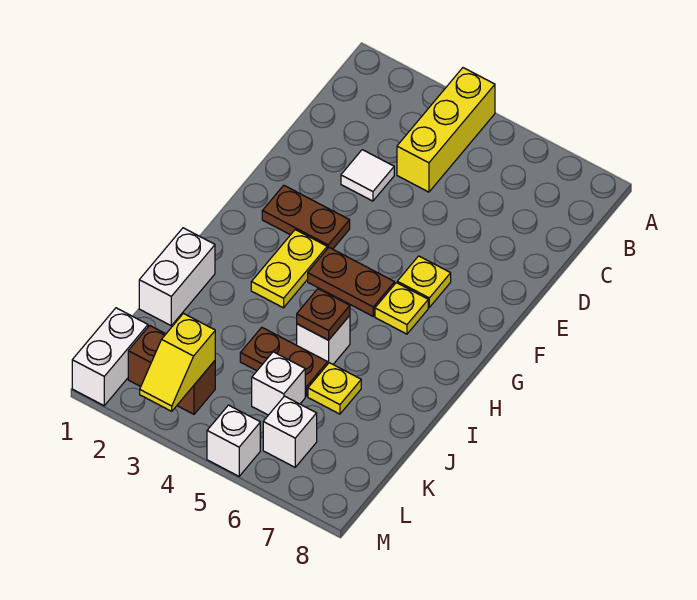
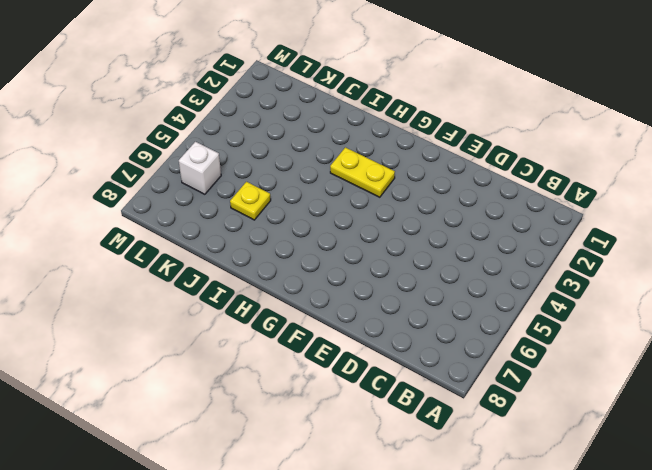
none -> yellow 1x3 brick [397,68,495,192]
none -> white 1x1 tile [341,150,394,201]
none -> brown 1x2 plate [262,185,350,249]

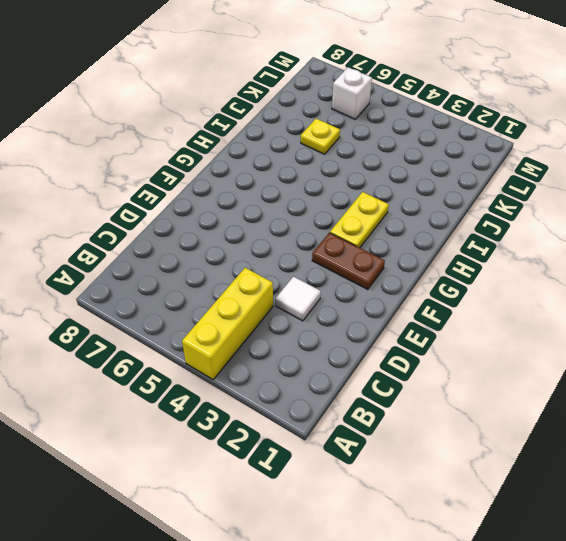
none -> yellow 1x1 plate [397,256,451,307]
none -> brown 1x2 plate [308,248,395,316]
none -> yellow 1x1 plate [375,283,428,334]

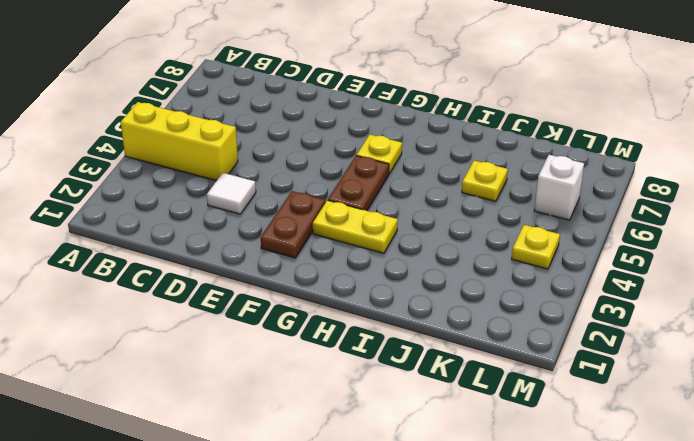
yellow 1x1 plate [512,225,560,269] -> yellow 1x1 plate moved to [397,256,451,307]
none -> white 1x2 brick [139,228,215,326]
none -> white 1x1 brick [297,315,350,364]
none -> brown 1x2 plate [240,328,328,396]

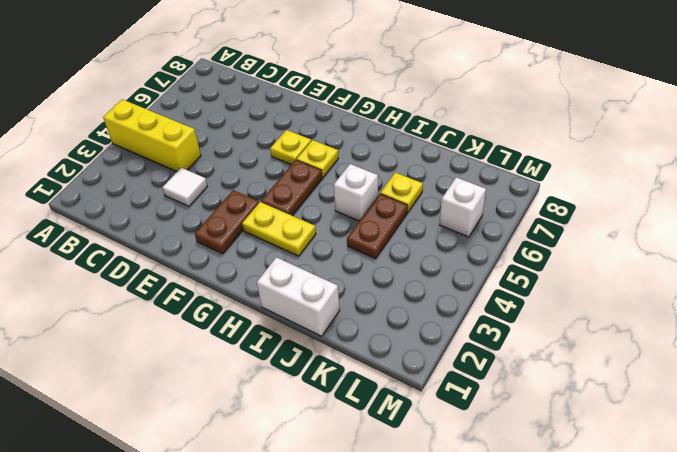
none -> white 1x1 brick [252,352,305,415]
none -> white 1x2 brick [72,308,148,406]
none -> brown 1x2 brick [128,326,215,414]

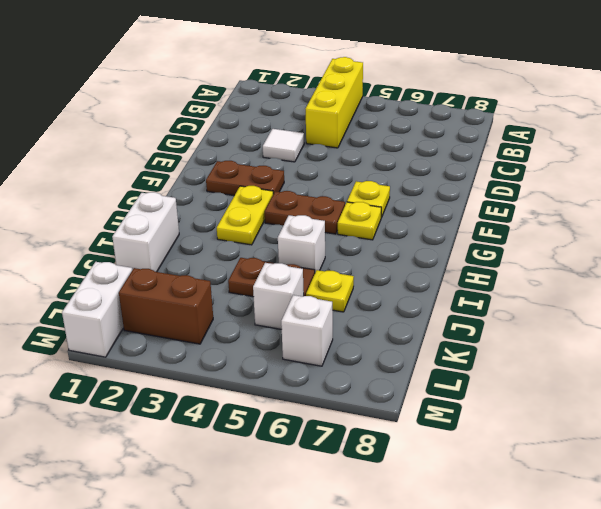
none -> white 1x1 brick [207,405,260,476]
none -> brown 1x1 plate [297,289,350,340]
none -> yellow 1x2 slope [140,314,215,411]

